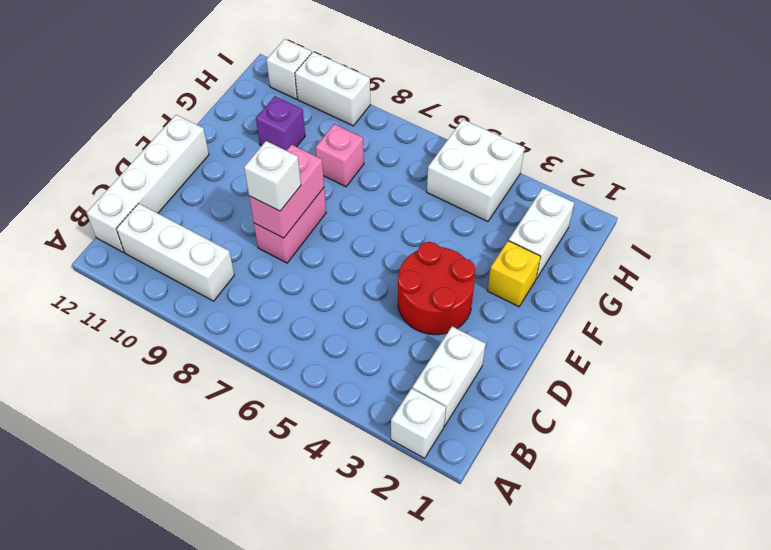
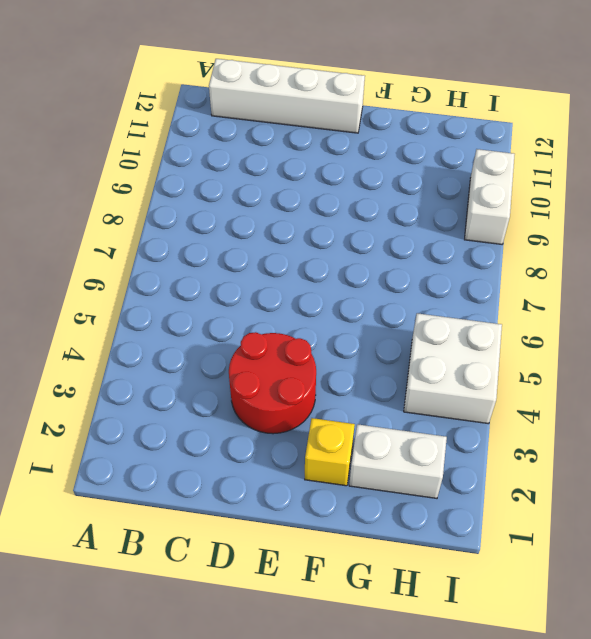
none -> white 1x1 brick [391,388,446,458]
none -> white 1x2 brick [412,326,486,426]
none -> white 1x3 brick [117,203,234,301]

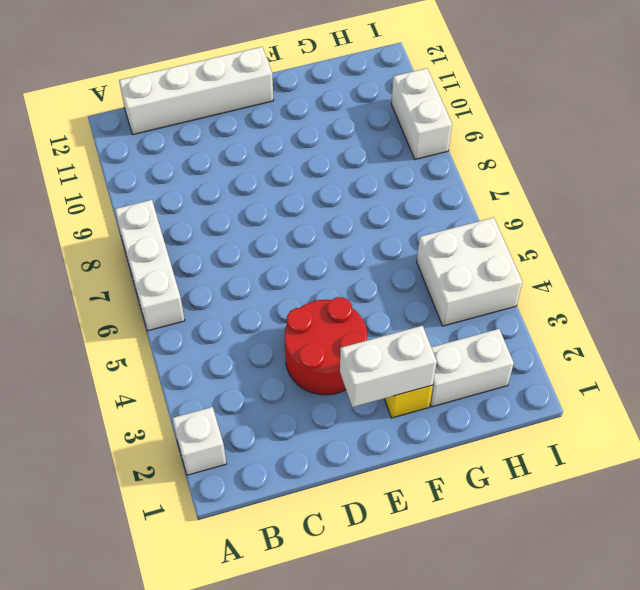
white 1x3 brick [115,200,185,331] -> white 1x3 brick moved to [117,203,234,301]
white 1x2 brick [340,326,437,407] -> white 1x2 brick moved to [412,326,486,426]
none -> pink 1x2 brick [254,188,326,263]
none -> pink 1x1 brick [316,124,364,187]
none -> purple 1x1 brick [256,96,305,151]

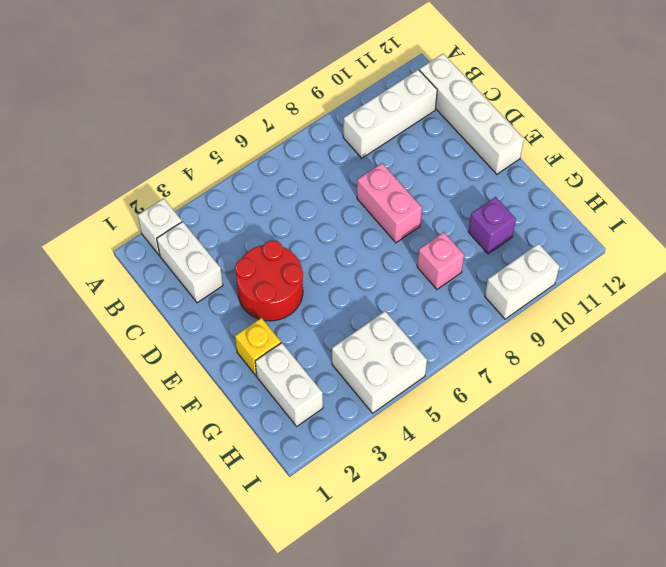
none -> white 1x1 brick [267,39,312,99]
none -> pink 1x2 brick [249,145,324,238]
none -> white 1x1 brick [244,141,301,211]

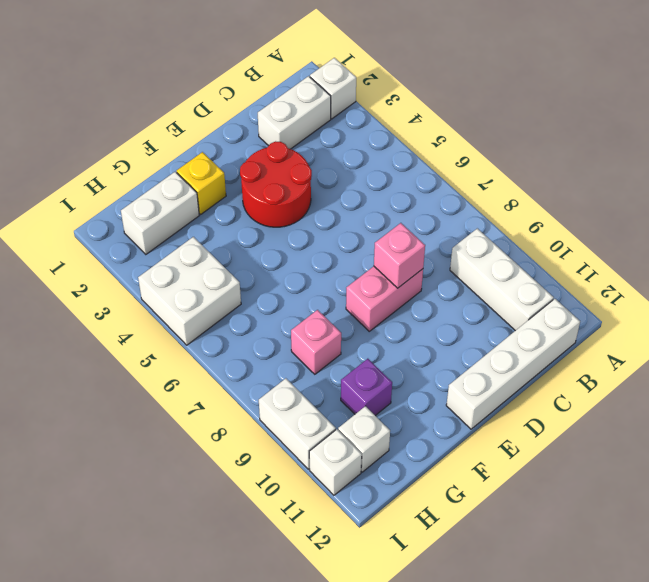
pink 1x1 brick [374,223,425,288] -> pink 1x2 brick [249,145,324,238]
white 1x1 brick [338,406,390,472] -> white 1x1 brick moved to [244,141,301,211]

